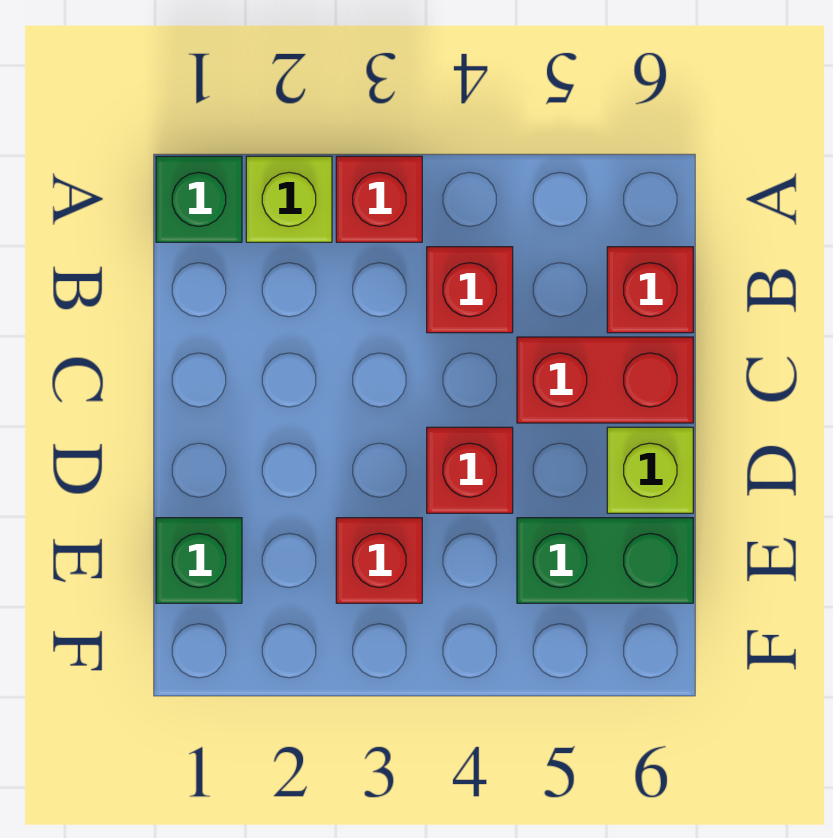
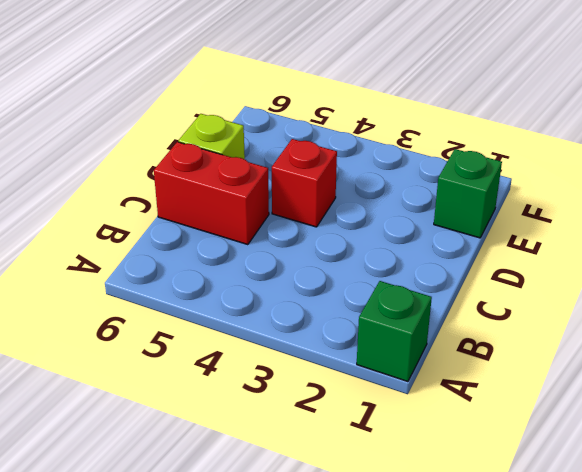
none -> lime 1x1 brick [246,156,332,242]
none -> red 1x1 brick [336,156,422,242]

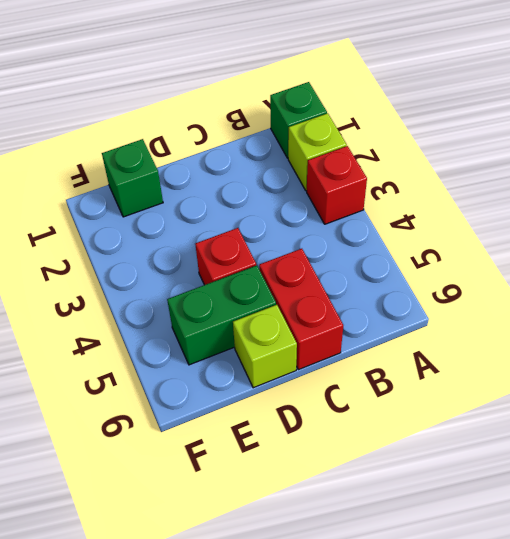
green 1x2 brick [167,265,276,365] -> green 1x2 brick turned to [517,518,693,603]
none -> red 1x1 brick [427,247,513,333]
none -> red 1x1 brick [607,247,693,333]

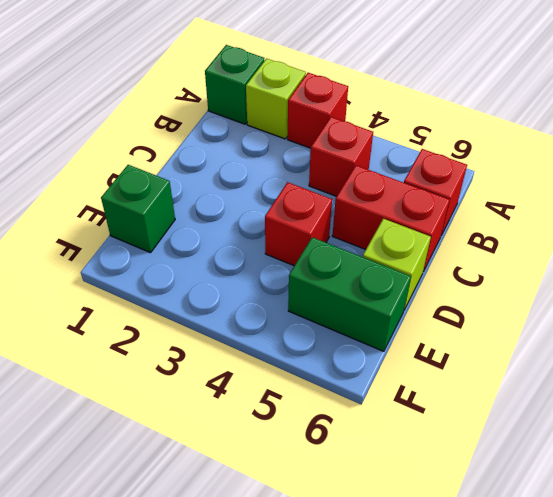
none -> red 1x1 brick [336,518,422,603]

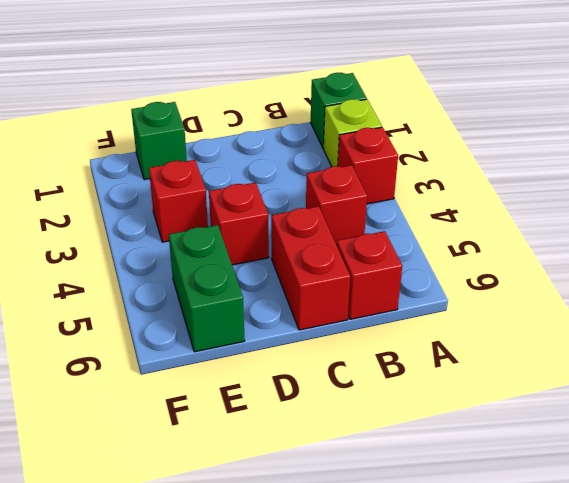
none -> lime 1x1 brick [607,427,693,513]

